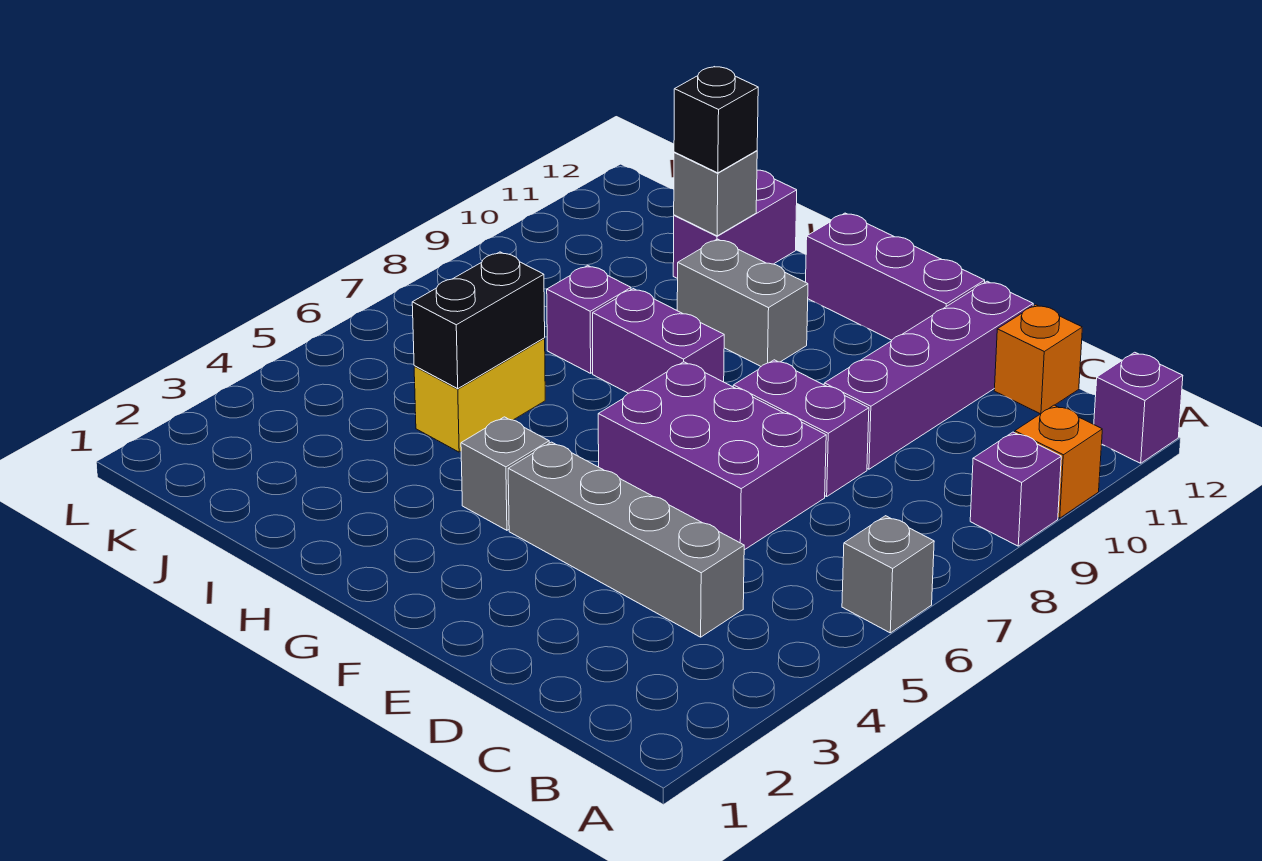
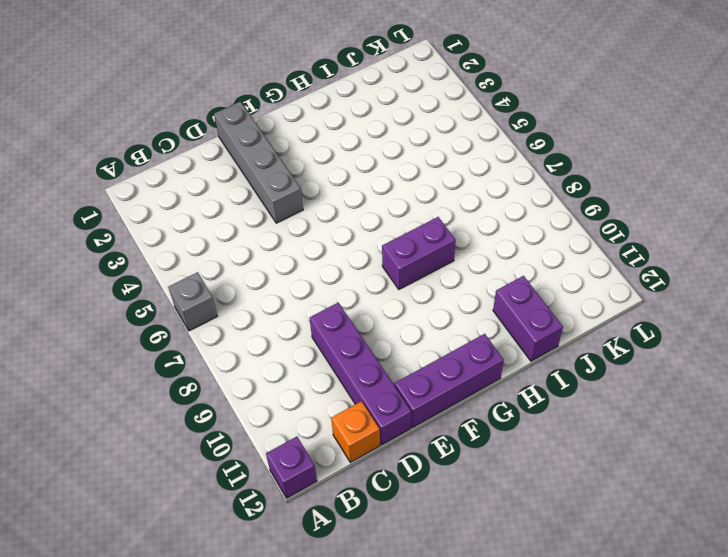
grey 1x4 brick [214,101,303,223] -> grey 1x4 brick turned to [508,442,744,637]
none -> purple 1x1 brick [970,432,1061,546]
none -> orange 1x1 brick [1015,405,1102,518]
none -> purple 2x3 brick [598,362,826,550]

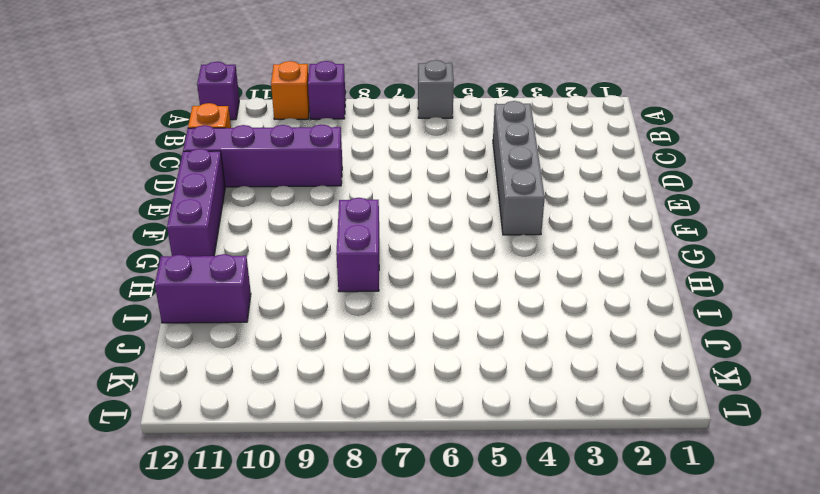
none -> purple 2x3 brick [598,362,826,550]
none -> purple 1x2 brick [733,360,869,497]
none -> grey 1x1 brick [461,417,549,530]

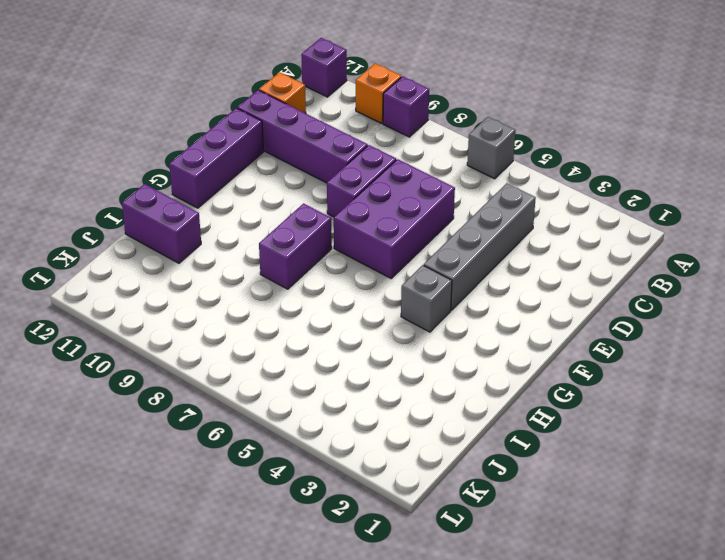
none -> grey 1x2 brick [677,239,808,366]
none -> yellow 1x2 brick [414,338,545,452]
none -> purple 1x1 brick [547,265,631,373]

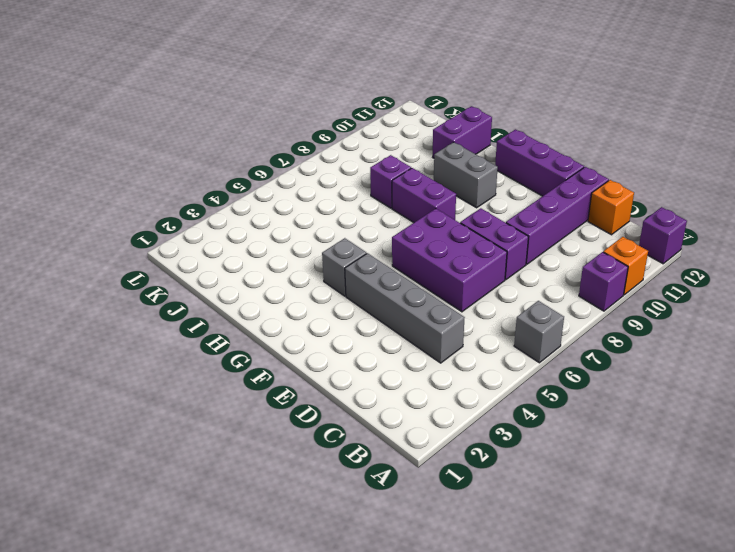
none -> yellow 1x2 brick [414,338,545,452]
none -> black 1x2 brick [412,252,545,389]
none -> grey 1x1 brick [674,151,757,236]

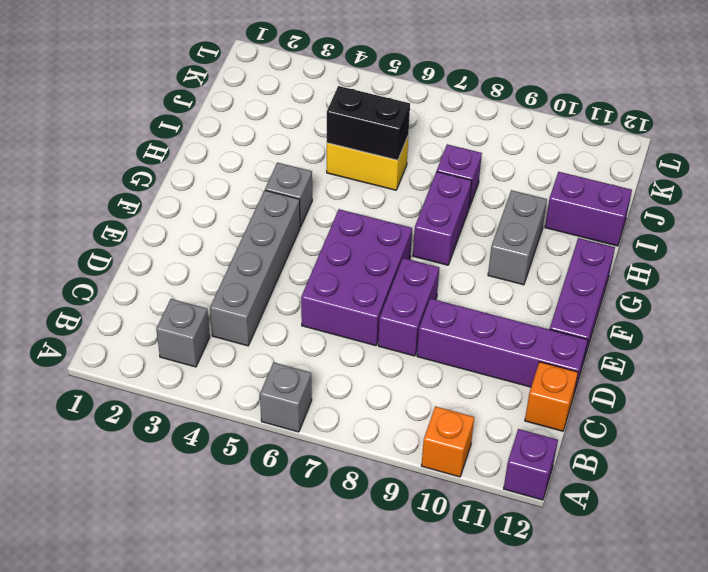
grey 1x1 brick [156,299,210,367] -> grey 1x1 brick moved to [674,151,757,236]
none -> purple 1x1 brick [970,432,1061,546]
none -> black 1x1 brick [674,67,758,173]

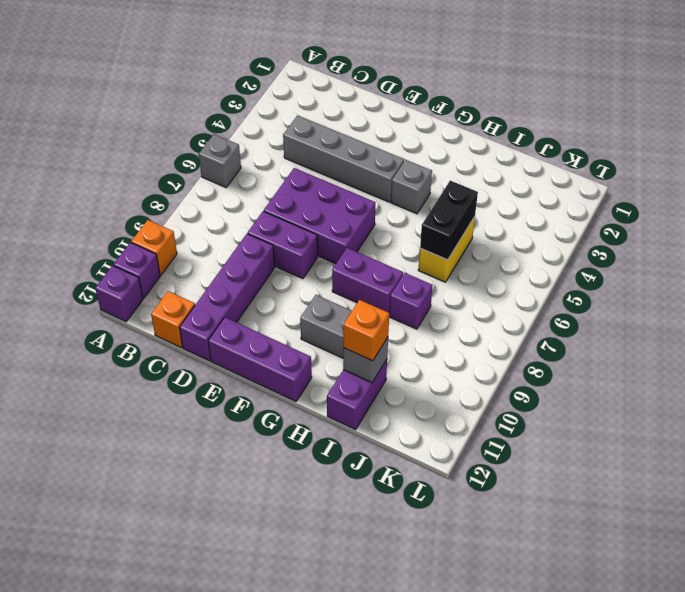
purple 1x1 brick [113,243,160,298] -> purple 1x1 brick moved to [970,432,1061,546]
orange 1x1 brick [343,300,389,361] -> black 1x1 brick [674,67,758,173]

